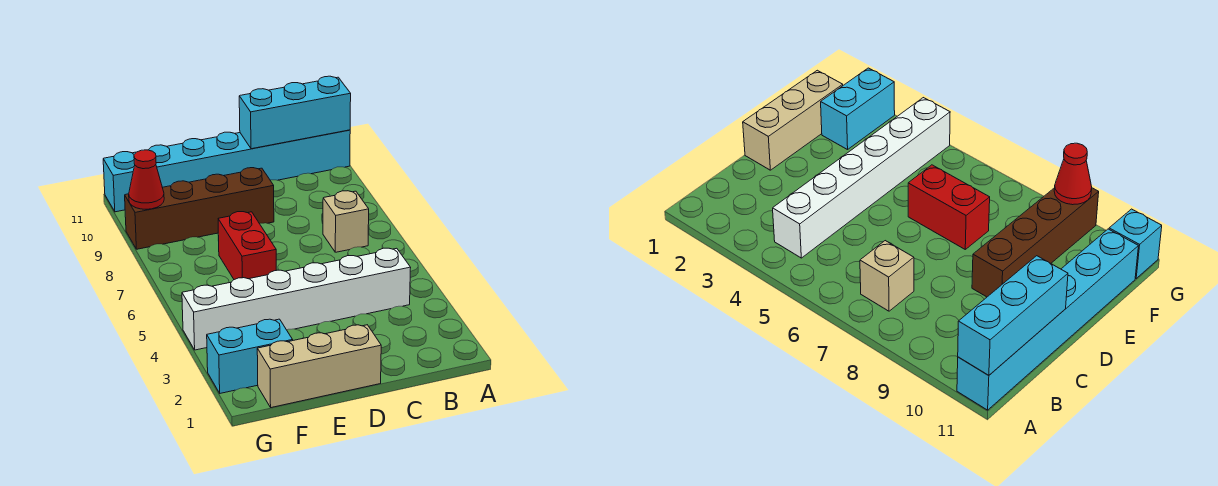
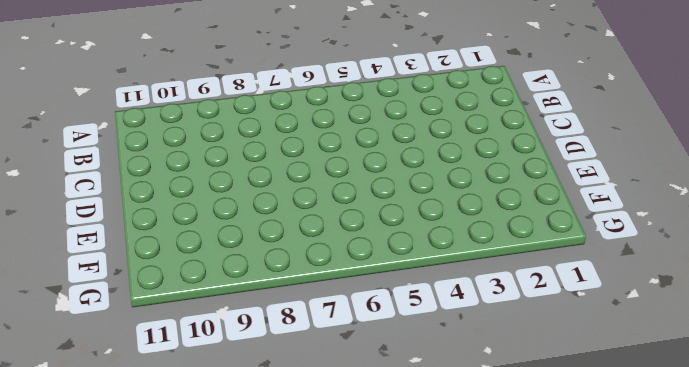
none -> cyan 1x6 brick [149,130,350,187]
none -> white 1x6 brick [182,248,411,350]

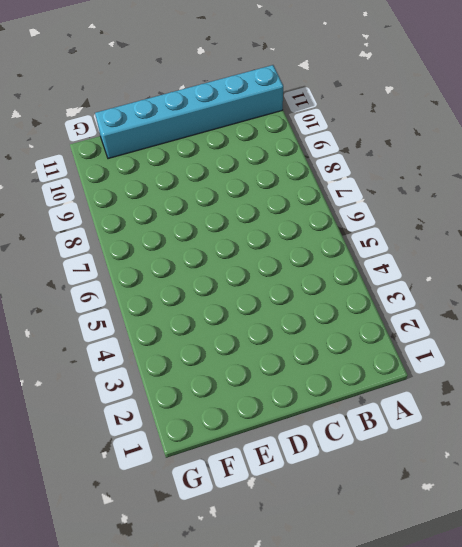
none -> white 1x6 brick [182,248,411,350]
none -> tan 1x1 brick [323,191,369,252]

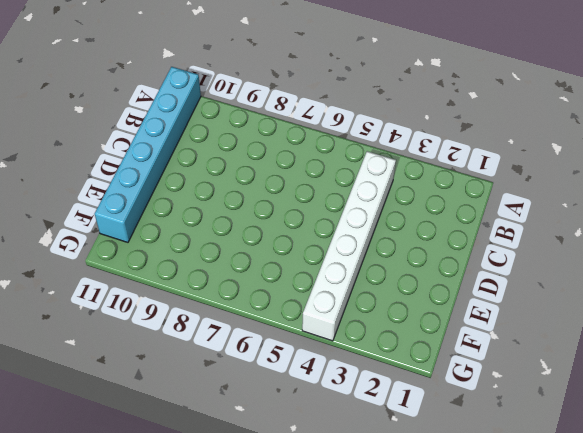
none -> tan 1x1 brick [323,191,369,252]
none -> tan 1x3 brick [257,325,381,408]

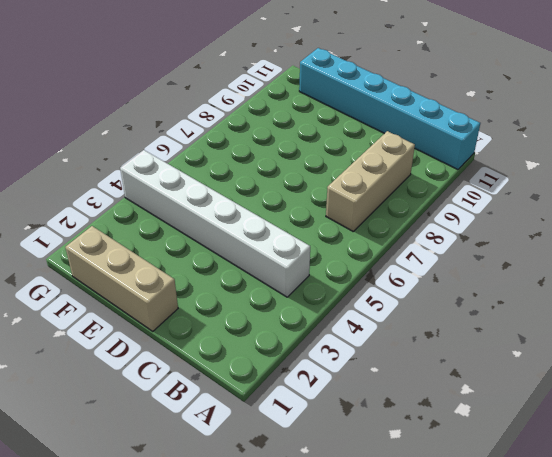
tan 1x3 brick [326,131,415,231] -> tan 1x1 brick [323,191,369,252]
none -> brown 1x4 brick [125,168,274,249]
none -> red 1x2 brick [218,212,276,280]

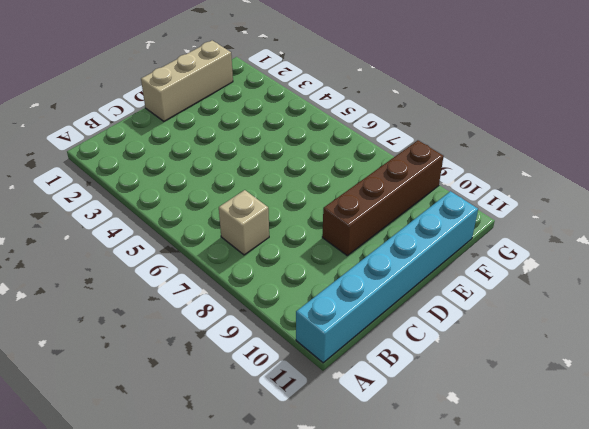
none -> white 1x6 brick [182,248,411,350]
none -> red 1x2 brick [218,212,276,280]

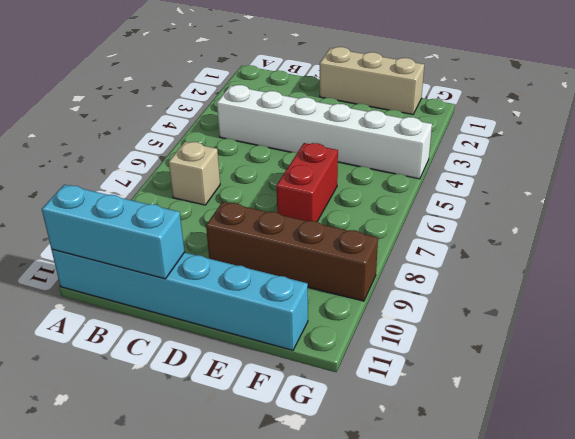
none -> cyan 1x2 brick [207,319,293,393]
none -> cyan 1x1 brick [103,152,136,212]

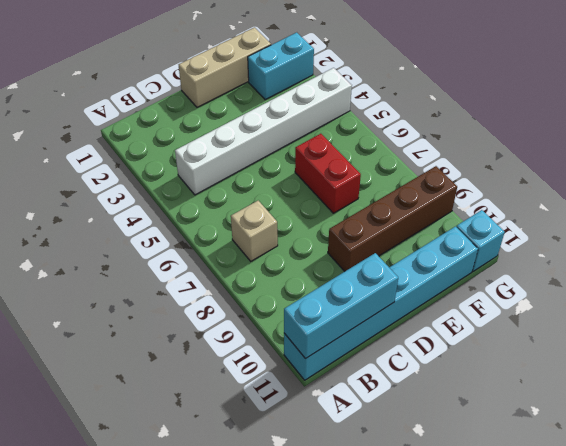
none -> red 1x1 cone [129,150,164,209]

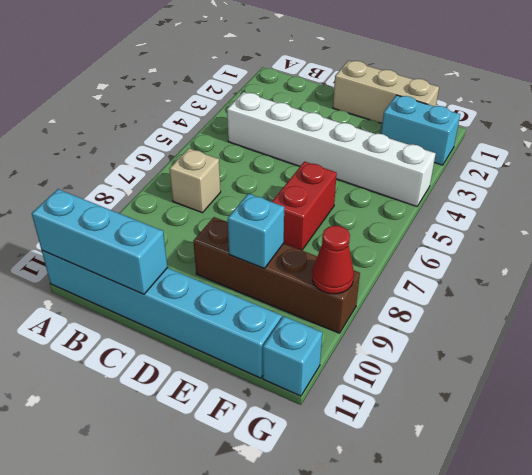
cyan 1x1 brick [228,194,284,268] -> none

